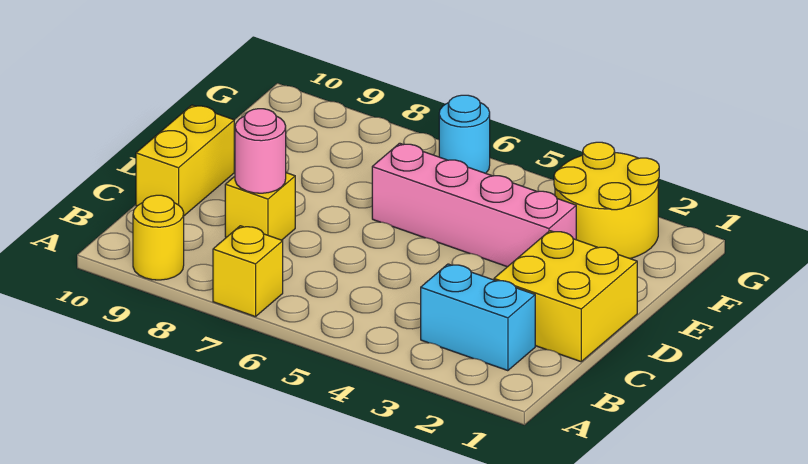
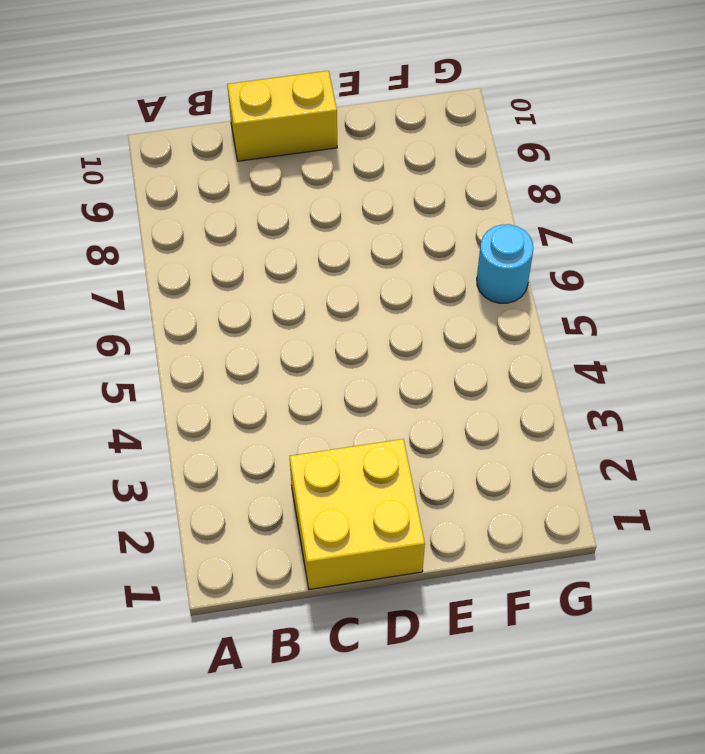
none -> yellow 1x1 brick [213,226,283,317]
none -> yellow 1x1 round brick [133,195,184,280]

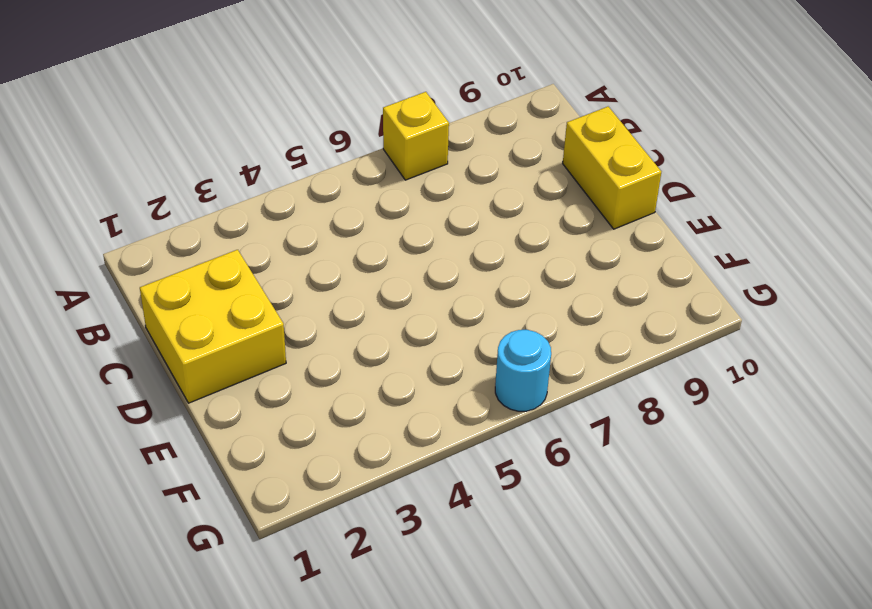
none -> yellow 1x1 round brick [133,195,184,280]
none -> cyan 1x2 brick [421,264,535,371]

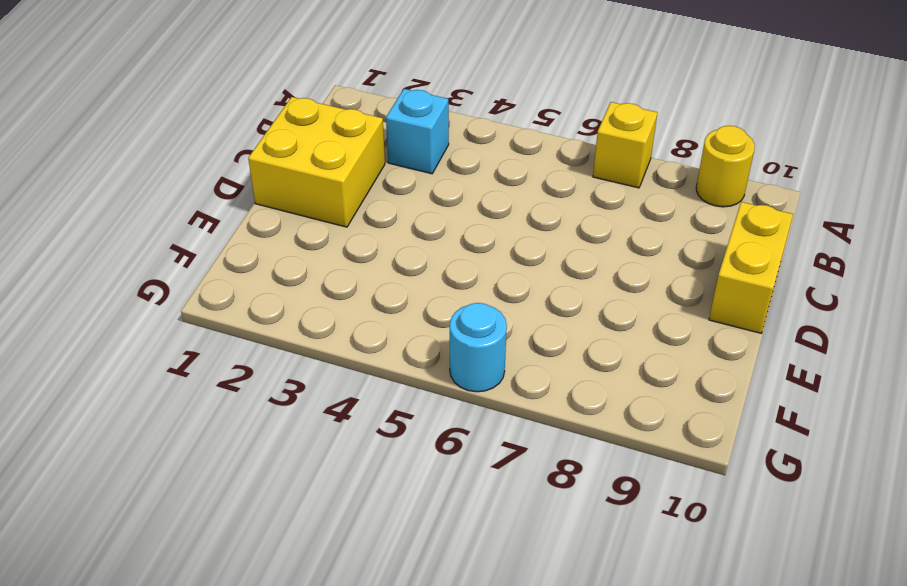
cyan 1x1 brick [386,89,449,174] -> cyan 1x2 brick [421,264,535,371]
none -> yellow 1x1 brick [225,173,295,240]
none -> pink 1x4 brick [372,143,576,267]

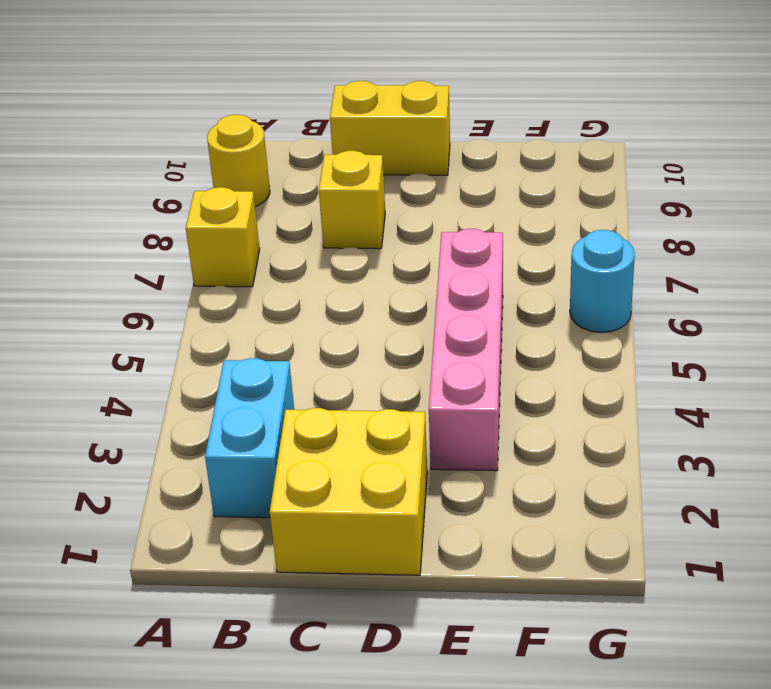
none -> yellow 2x2 round brick [554,142,659,258]
none -> pink 1x1 round brick [235,109,286,193]

